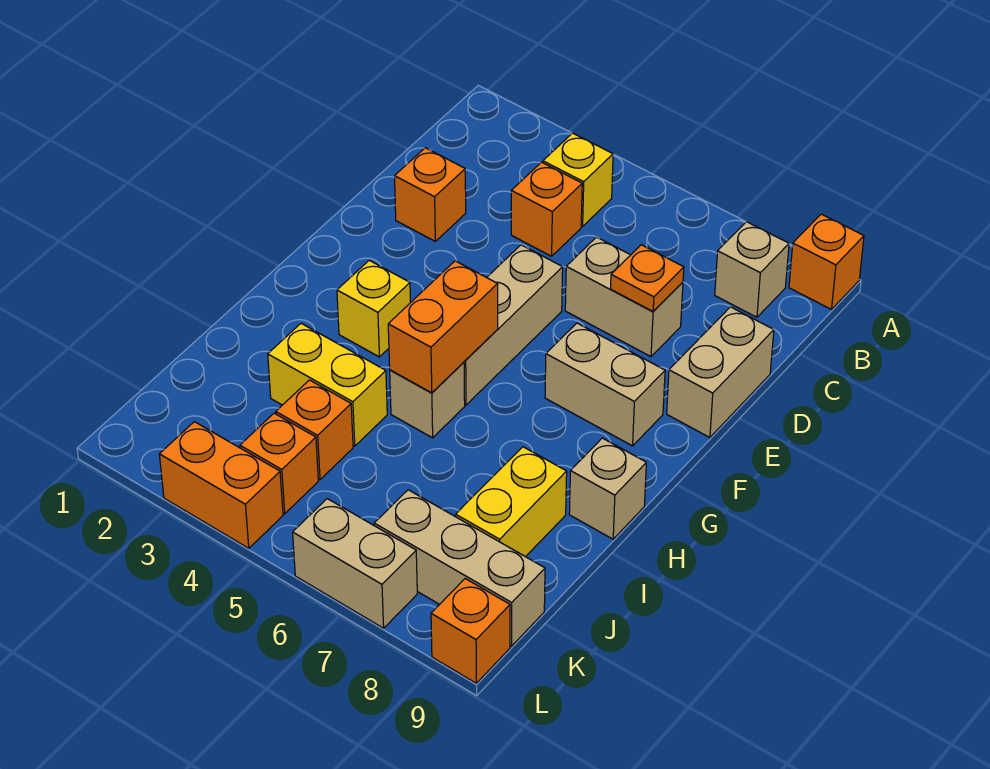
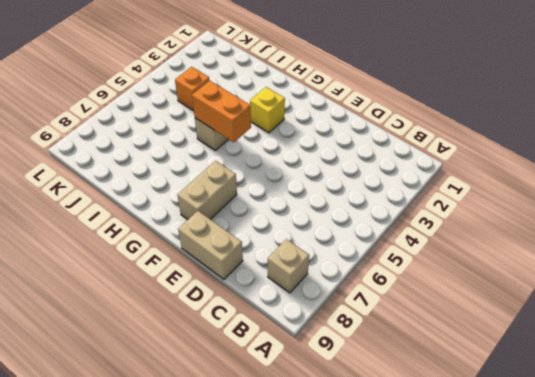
none -> orange 1x1 brick [789,214,864,310]
none -> yellow 1x1 brick [543,133,613,226]
none -> orange 1x1 brick [511,162,582,256]

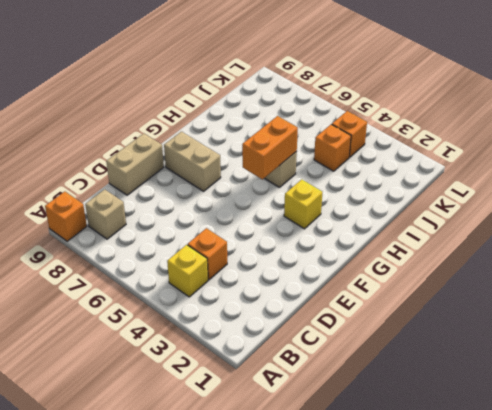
none -> orange 1x1 brick [395,148,466,241]
none -> tan 1x2 brick [565,237,683,357]
none -> tan 1x3 brick [464,245,563,405]

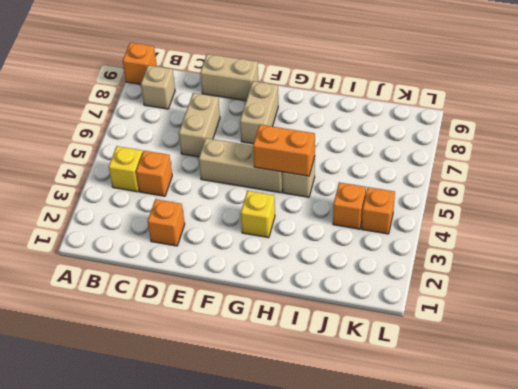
none -> tan 1x1 brick [569,438,646,539]
none -> yellow 1x2 brick [268,323,387,446]
none -> yellow 1x2 brick [456,447,567,557]

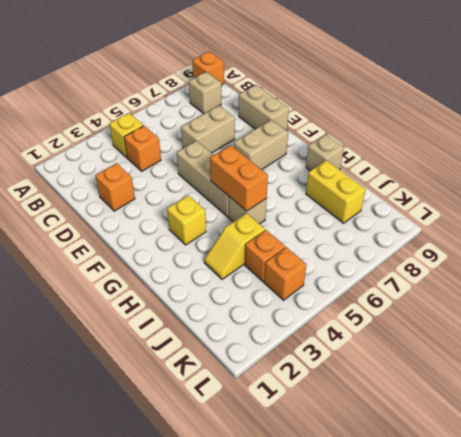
yellow 1x2 slope [204,213,265,279] -> yellow 1x2 brick [268,323,387,446]
none -> tan 1x3 brick [374,490,545,646]
none -> orange 1x2 brick [159,422,283,548]
none -> tan 1x2 brick [293,499,417,628]

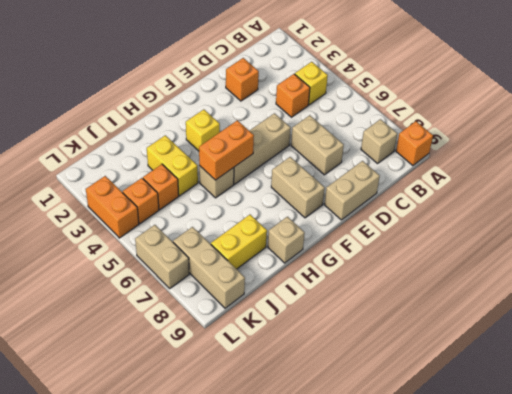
none -> orange 1x1 brick [431,579,510,683]
none -> orange 1x1 plate [611,245,684,311]

